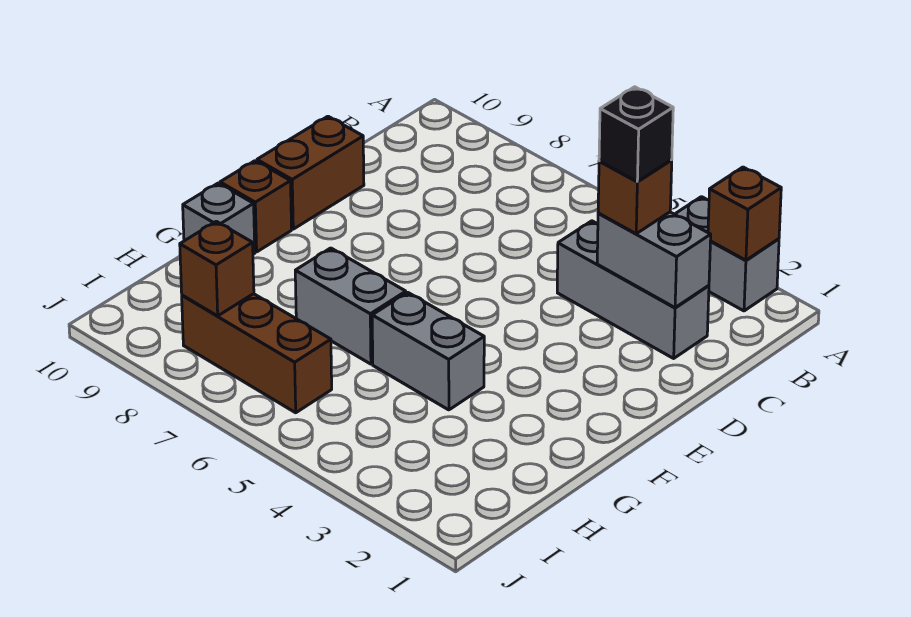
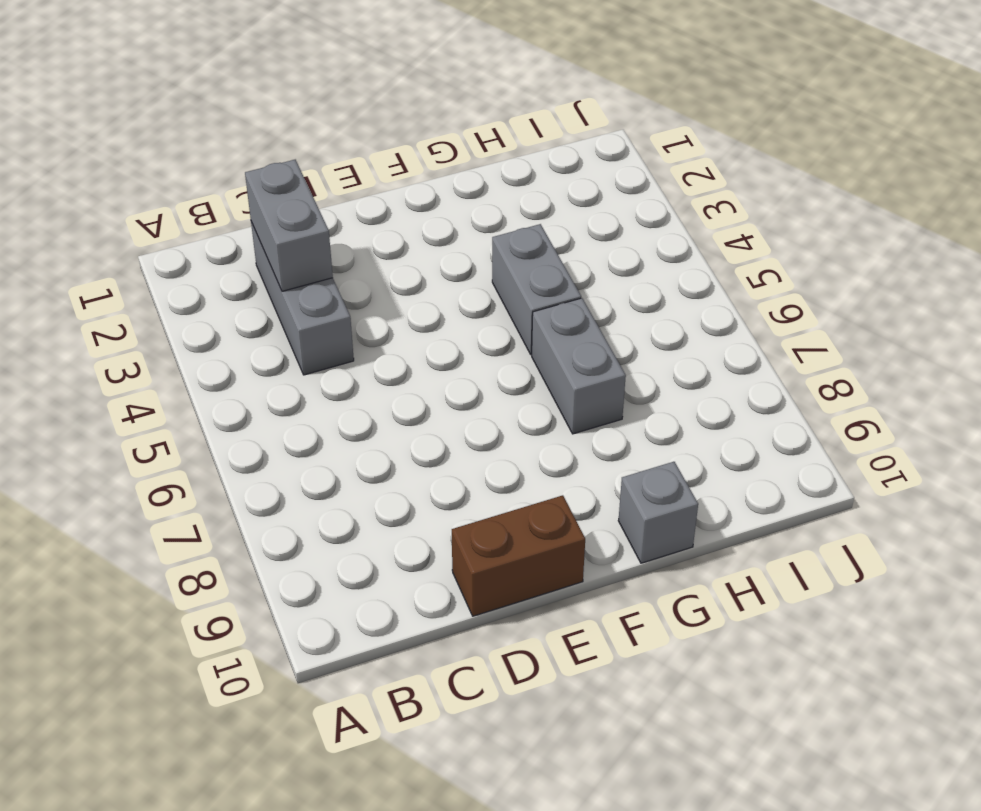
none -> grey 1x2 brick [675,197,779,311]
none -> brown 1x1 brick [220,161,292,252]
none -> brown 1x3 brick [182,294,332,413]

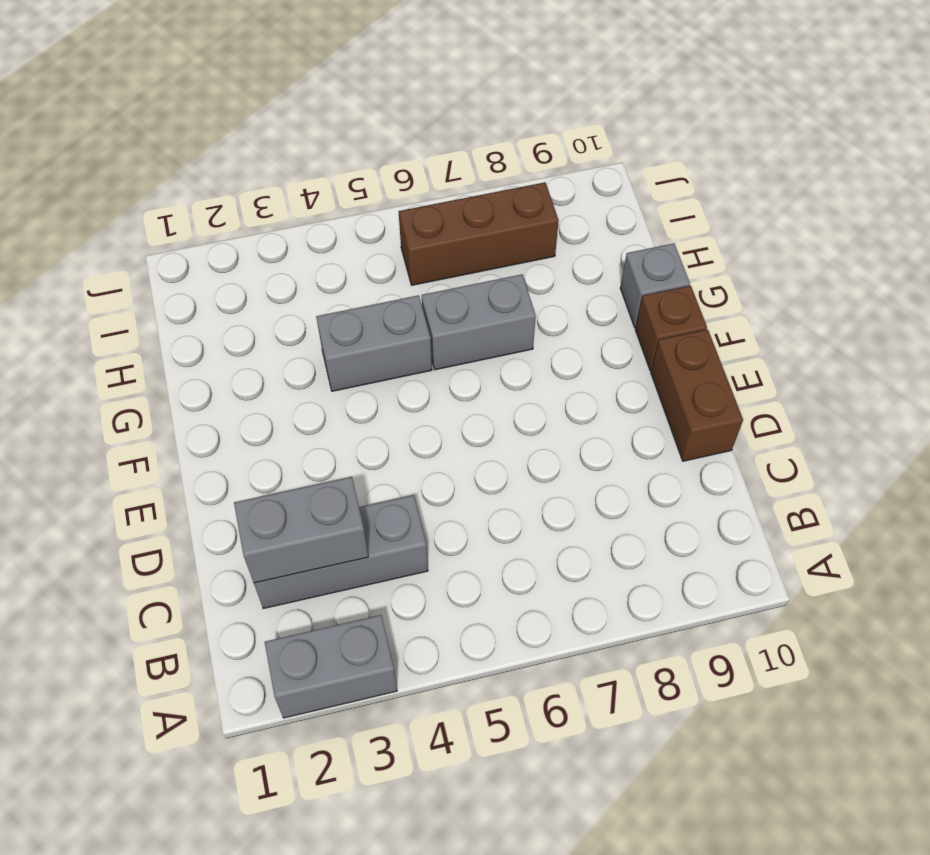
none -> brown 1x1 brick [708,167,781,260]
none -> brown 1x1 brick [180,221,254,316]
none -> brown 1x1 brick [598,160,672,234]

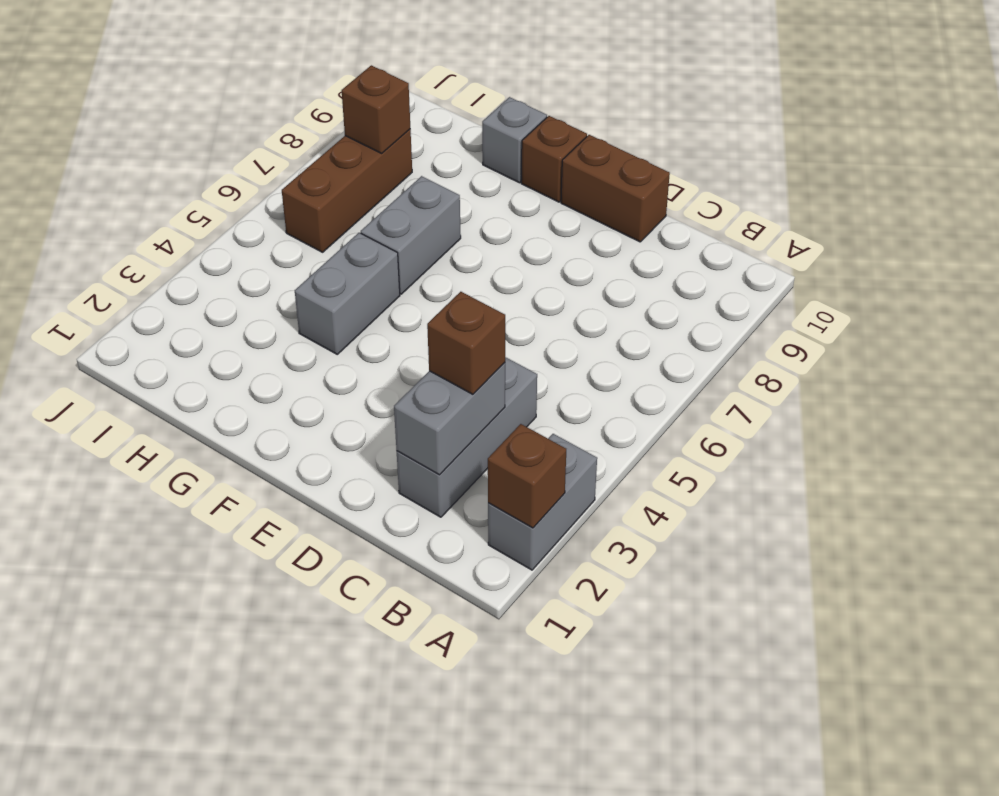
none -> black 1x1 brick [599,87,673,182]

